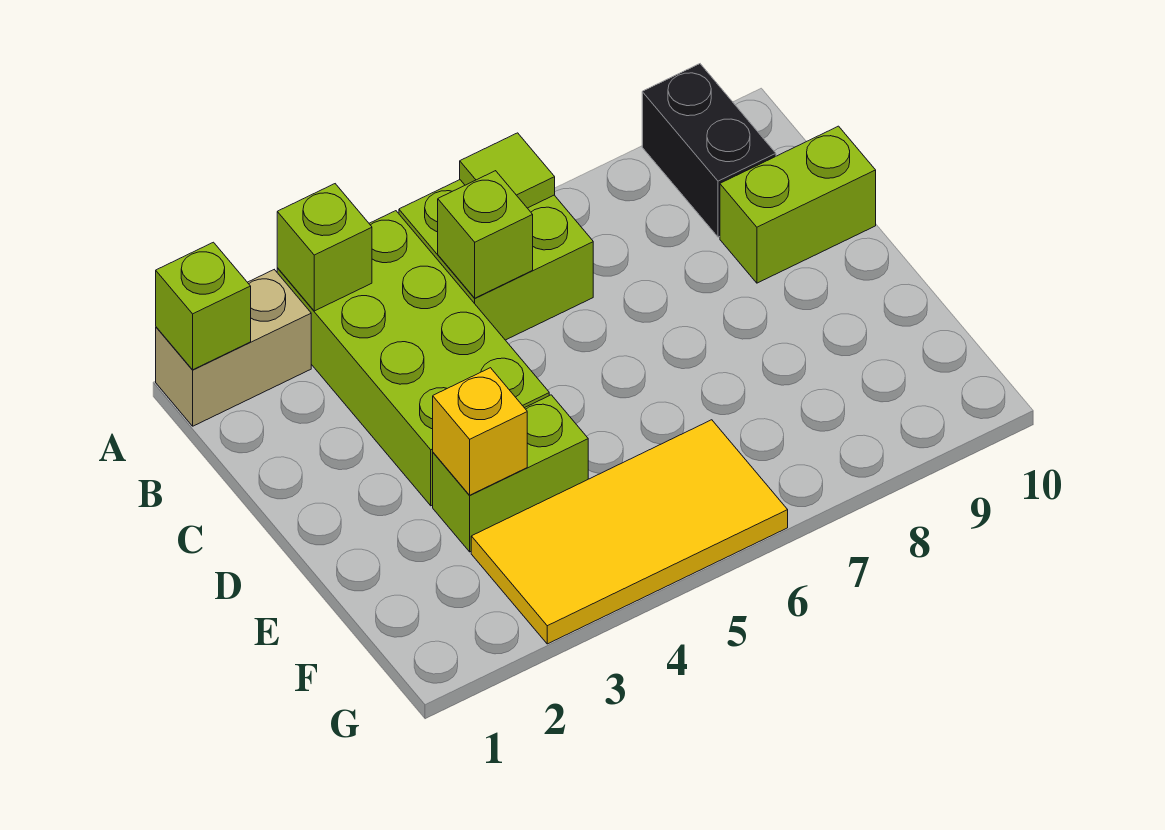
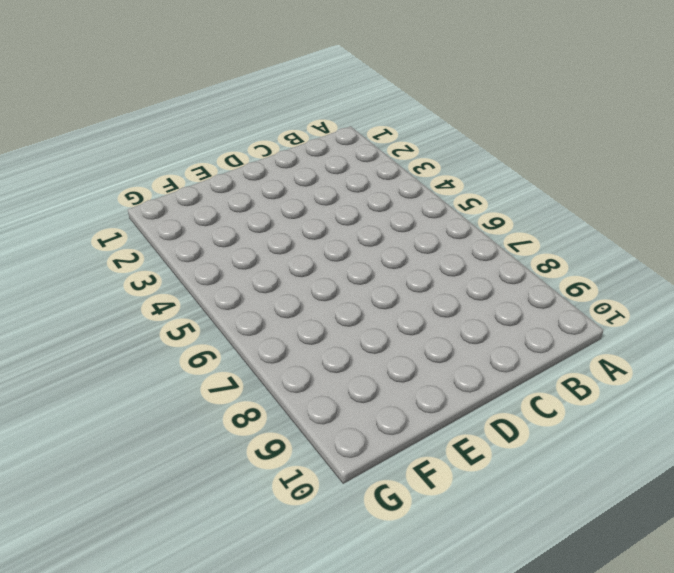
none -> tan 1x2 brick [156,270,311,426]
none -> lime 2x4 brick [277,211,549,506]
none -> lime 2x2 brick [399,180,593,340]

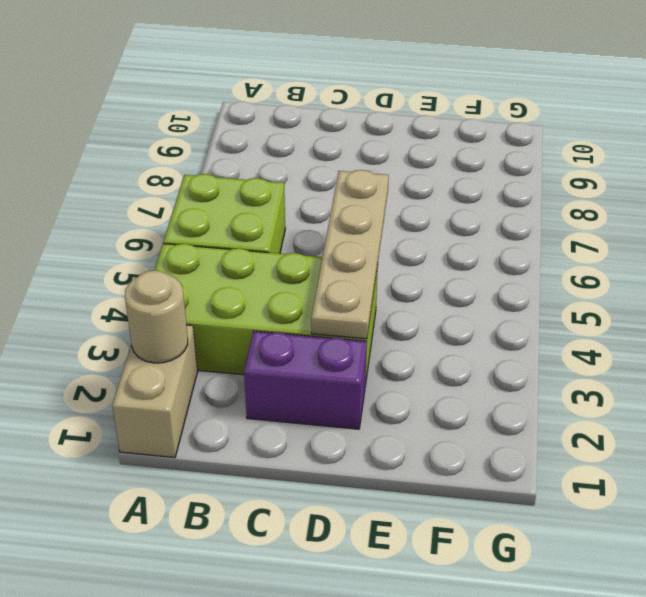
tan 1x1 round brick [125,270,188,363] -> none
purple 1x2 brick [244,331,367,429] -> none
tan 1x4 plate [311,170,389,339] -> none
none -> black 1x2 brick [642,64,776,237]
none -> lime 1x2 brick [720,126,876,283]
none -> lime 1x2 brick [433,395,588,552]

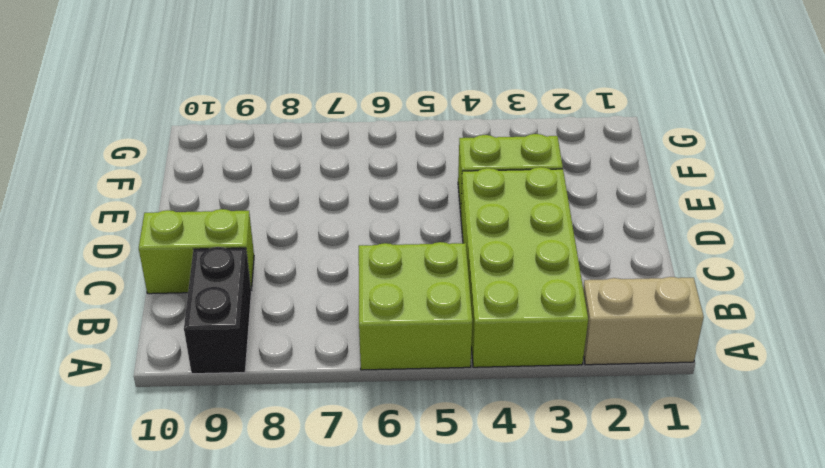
none -> yellow 2x4 tile [471,420,788,644]
none -> lime 1x1 brick [156,242,251,370]
none -> lime 1x1 brick [277,184,372,311]

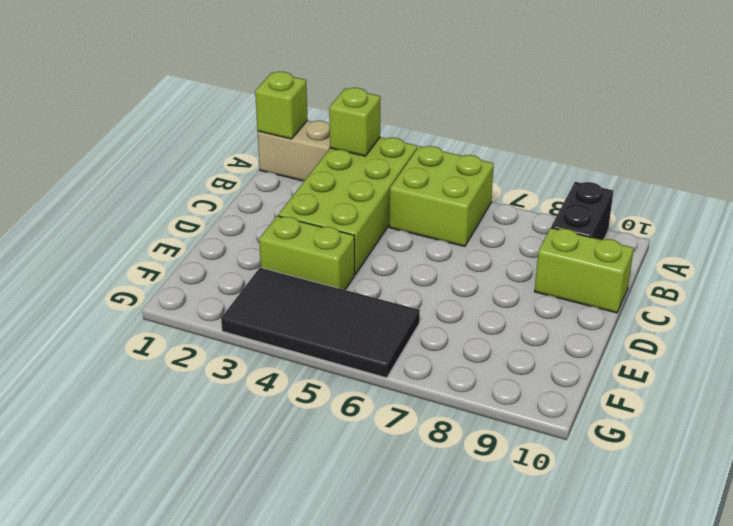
black 2x4 tile [221,268,420,378] -> yellow 2x4 tile [471,420,788,644]
none -> lime 1x1 tile [460,133,555,208]
none -> lime 1x1 brick [438,171,533,298]
none -> yellow 1x1 brick [433,368,527,495]

